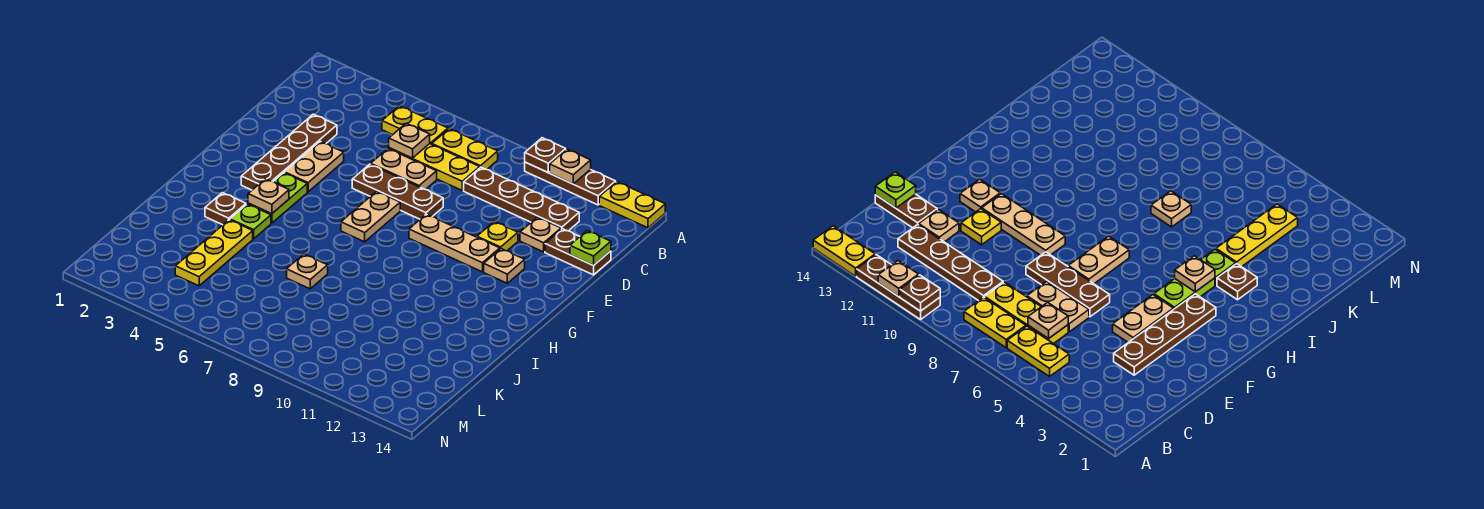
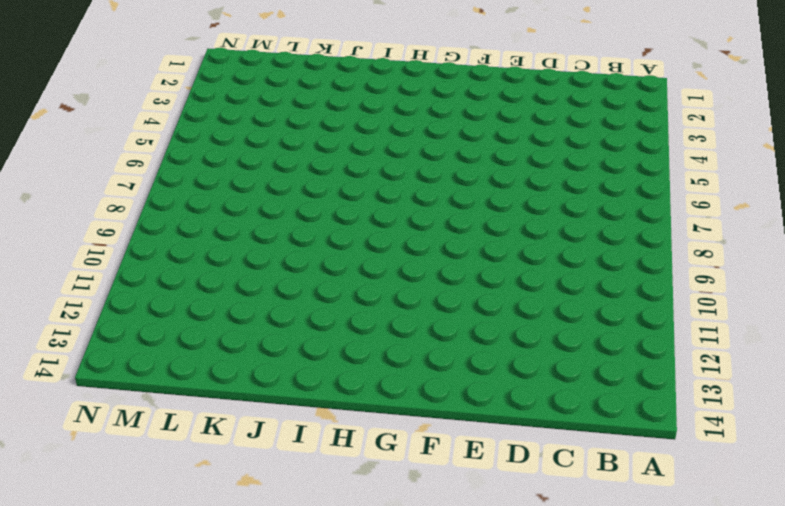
none -> brown 1x3 plate [525,162,616,205]
none -> yellow 1x2 plate [599,182,665,228]
none -> yellow 1x2 plate [382,106,448,144]

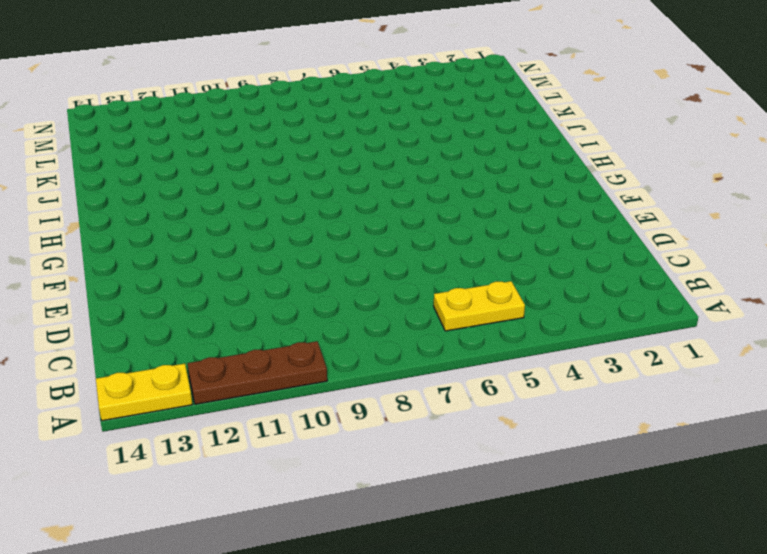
none -> yellow 1x2 plate [432,129,498,169]
none -> yellow 1x3 plate [389,144,480,190]
none -> brown 1x4 plate [464,167,579,231]

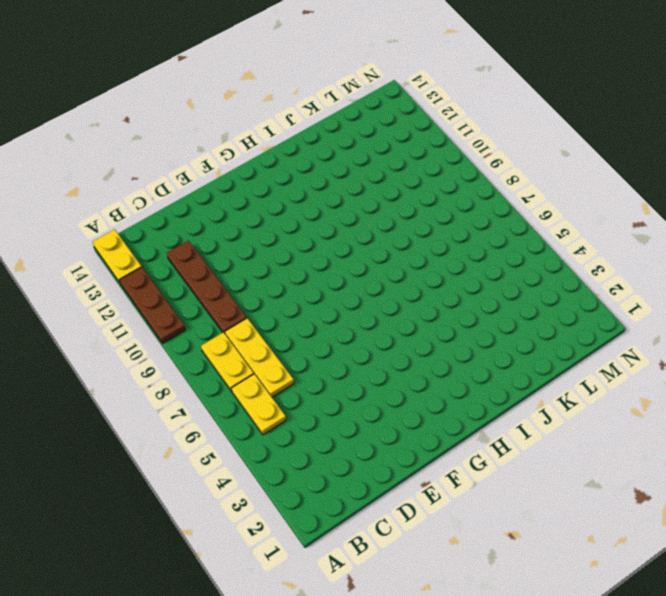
none -> brown 1x4 plate [241,114,337,190]
none -> tan 1x2 plate [371,149,437,189]
none -> tan 1x1 plate [520,217,561,252]

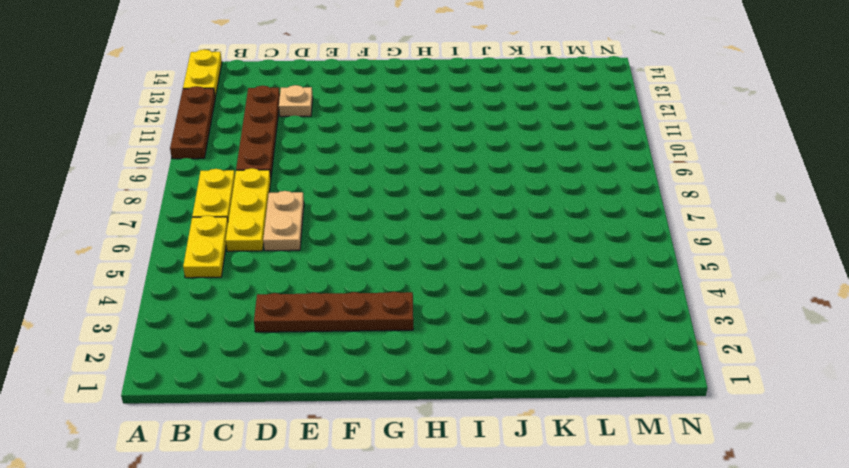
none -> brown 1x2 plate [545,229,611,275]
none -> tan 1x2 plate [285,141,344,192]
none -> brown 1x3 plate [352,164,443,219]

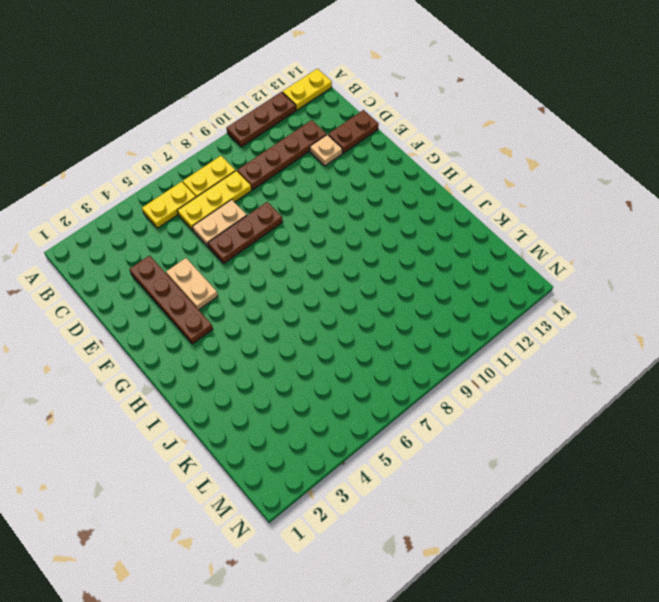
none -> yellow 1x1 plate [477,221,518,251]
none -> tan 1x2 plate [341,191,400,242]
none -> tan 1x3 plate [409,214,500,272]

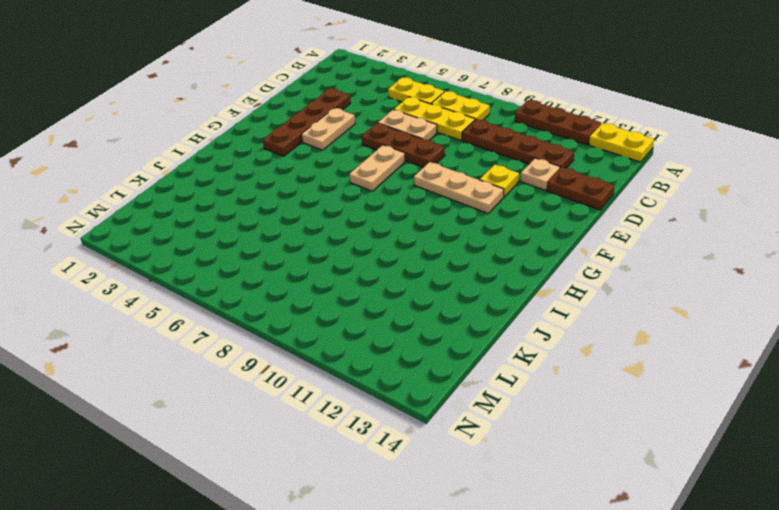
none -> tan 1x1 plate [484,249,525,283]
none -> lime 1x2 plate [248,173,307,223]
none -> brown 1x1 plate [205,193,246,225]

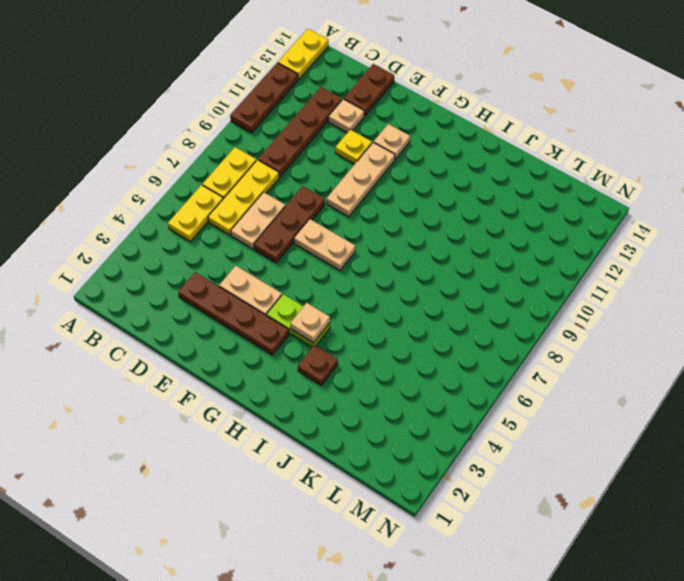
none -> lime 1x1 plate [230,204,271,239]
none -> yellow 1x3 plate [175,220,253,286]
none -> tan 1x1 plate [287,254,328,289]

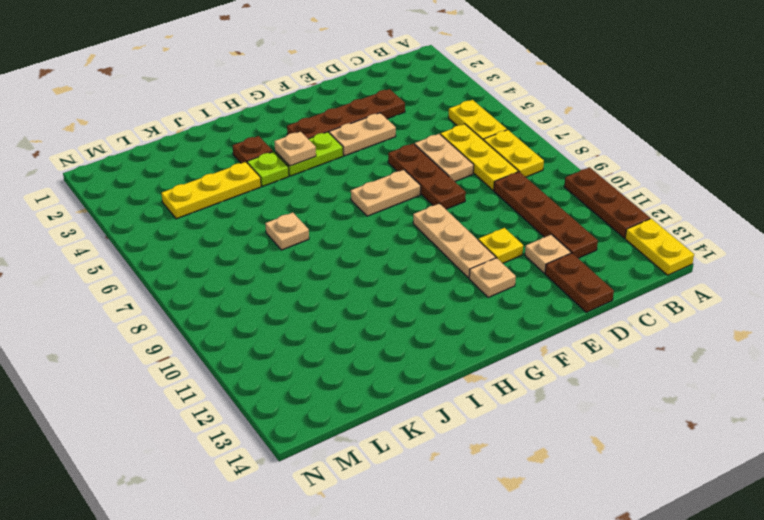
none -> brown 1x1 plate [525,138,566,172]
none -> tan 1x1 plate [550,149,591,184]
none -> tan 1x1 plate [389,123,430,158]

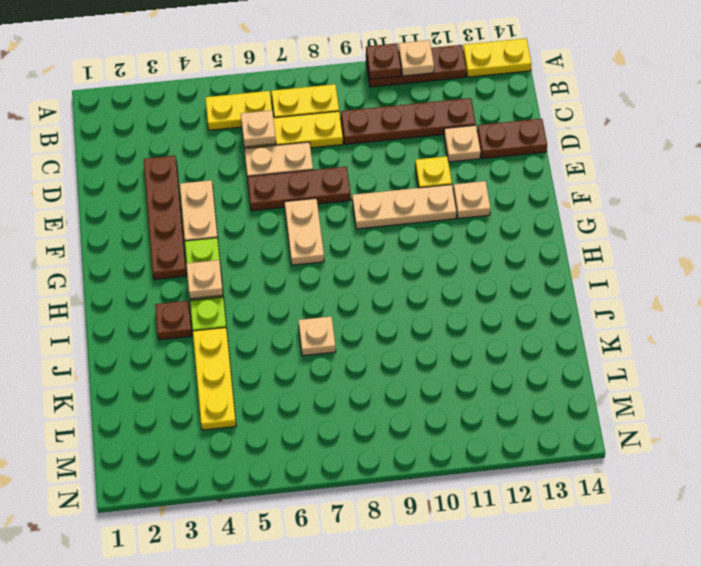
none -> lime 1x1 plate [570,231,611,265]

